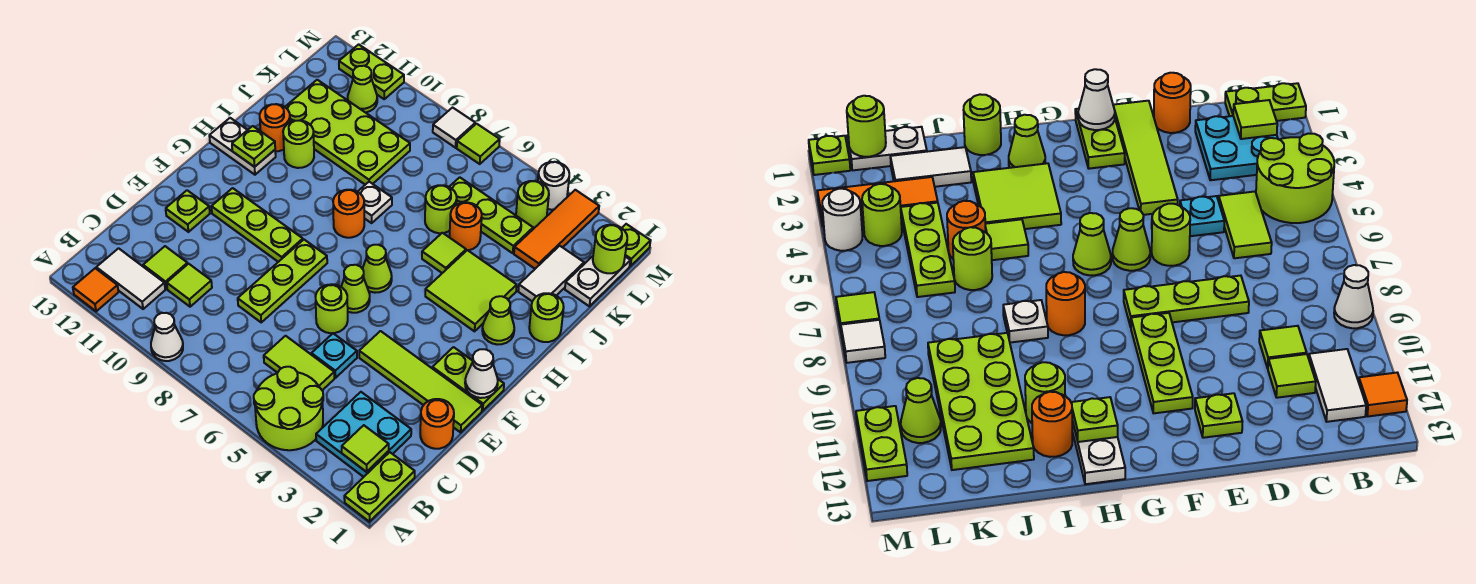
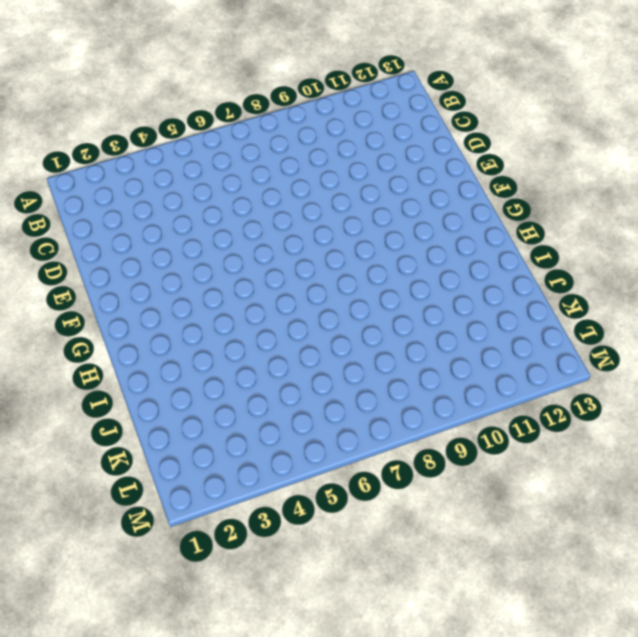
none -> lime 1x2 plate [344,452,415,522]
none -> lime 2x2 round brick [254,367,323,450]
none -> white 1x1 cone [151,313,183,361]
none -> orange 1x1 tile [73,268,118,311]

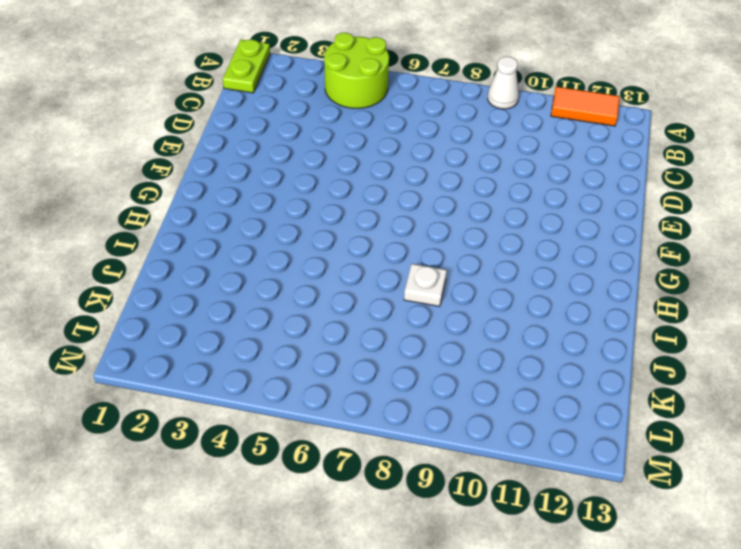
orange 1x2 tile [551,87,620,126] -> orange 1x1 tile [73,268,118,311]
none -> cyan 2x2 plate [316,392,411,477]
none -> white 1x2 tile [96,248,165,309]
none -> lime 1x2 tile [264,336,334,390]
none -> lime 1x1 tile [167,264,212,307]

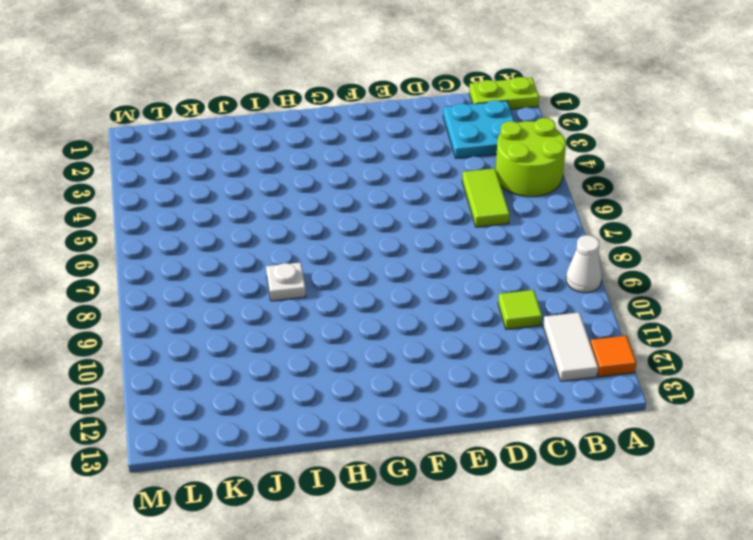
none -> lime 1x1 tile [143,246,188,289]
none -> orange 1x1 round brick [420,399,454,449]
none -> cyan 1x1 plate [312,334,357,378]
none -> lime 1x3 plate [238,240,327,322]

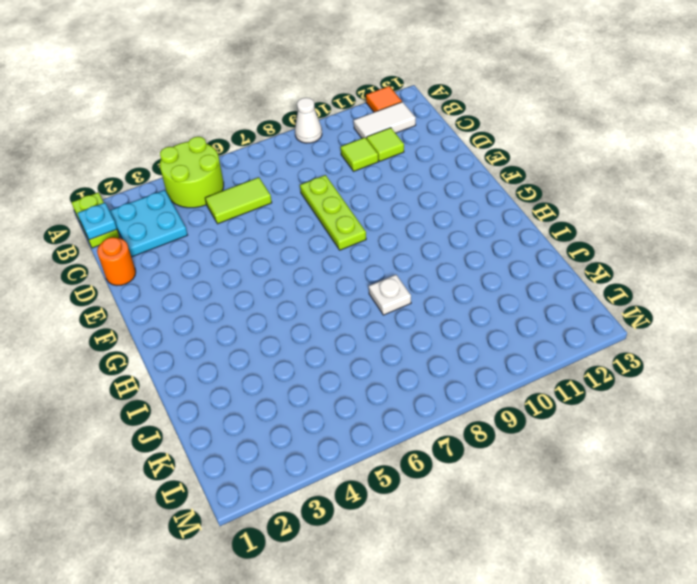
cyan 1x1 plate [77,203,117,240] -> cyan 1x1 plate moved to [312,334,357,378]
none -> lime 1x4 tile [359,331,482,432]
none -> lime 1x1 round brick [315,284,348,333]
none -> lime 1x1 plate [166,190,210,232]
none -> lime 1x2 plate [432,347,504,411]

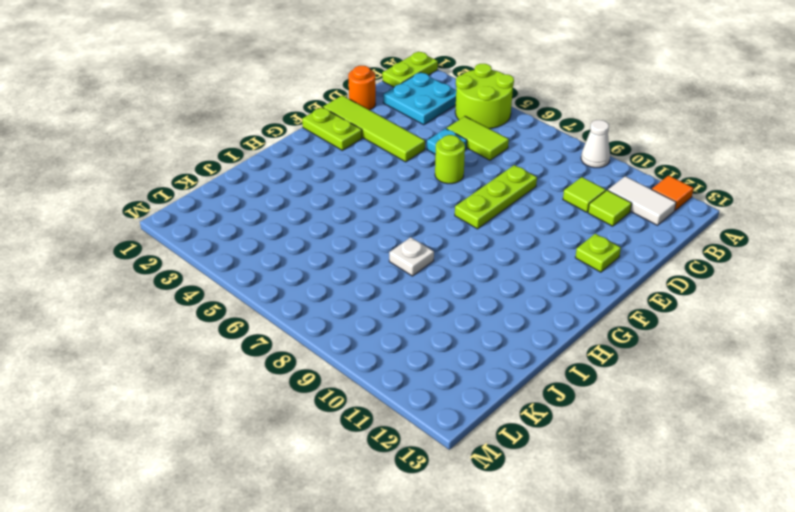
none -> lime 1x1 cone [341,265,370,313]
none -> lime 1x3 plate [211,188,303,262]
none -> lime 1x1 cone [363,245,392,293]
none -> lime 1x1 cone [482,296,514,345]

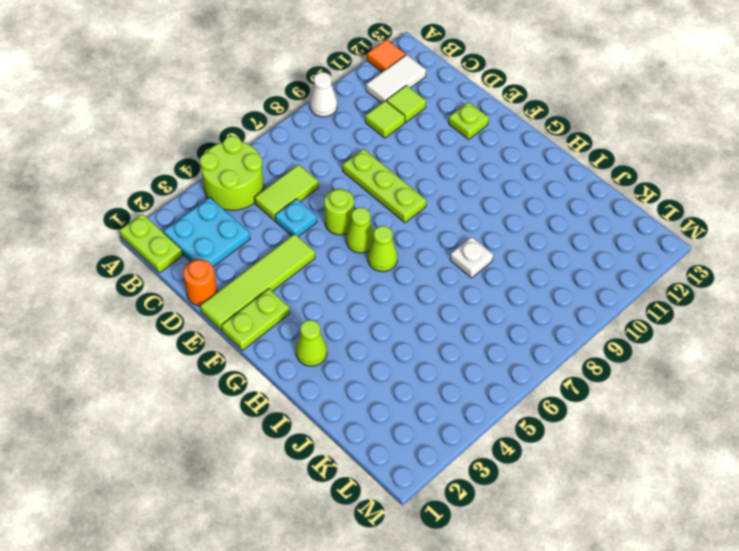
none -> lime 1x3 plate [211,188,303,262]
none -> lime 2x2 tile [425,250,517,331]
none -> orange 1x1 round brick [333,190,364,238]
none -> white 1x2 plate [209,118,276,175]

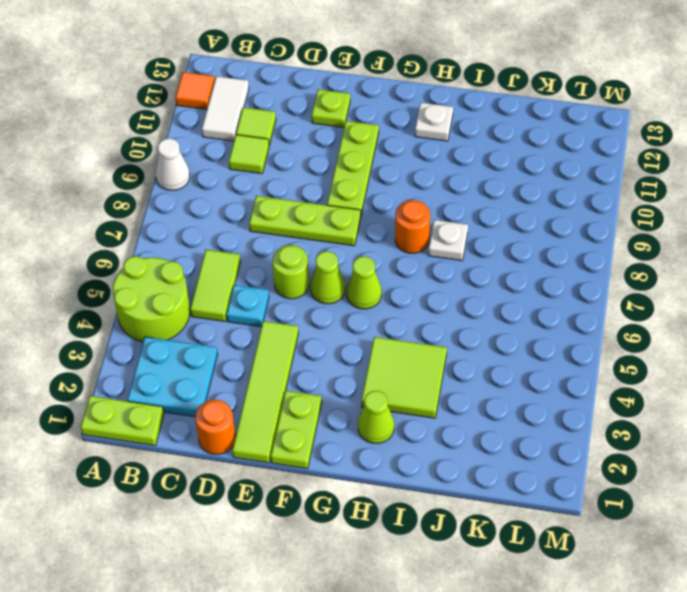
white 1x1 plate [415,103,453,141] -> white 1x2 plate [209,118,276,175]
none -> lime 1x1 round brick [529,293,564,342]
none -> lime 1x1 tile [422,233,466,273]
none -> lime 1x1 round brick [283,121,314,168]
none -> orange 1x1 round brick [260,104,290,151]

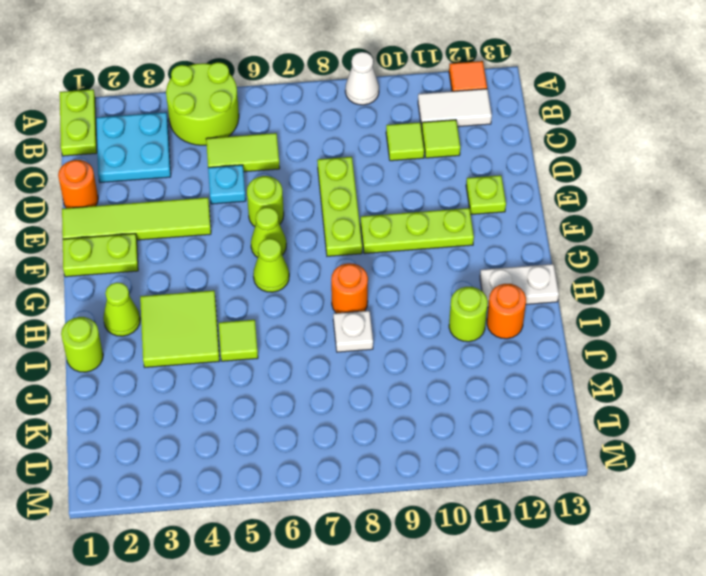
none -> white 1x2 tile [518,246,584,301]
none -> orange 1x1 round brick [450,202,482,250]
none -> lime 1x1 round brick [425,185,457,233]
none -> lime 2x4 plate [285,80,410,185]

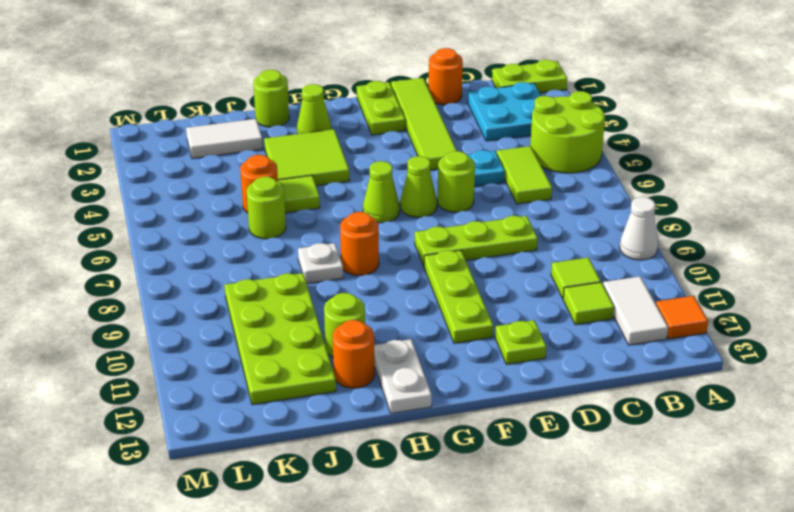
none -> white 1x2 plate [565,256,630,306]
none -> orange 1x3 tile [514,190,599,269]
none -> lime 1x3 plate [449,177,533,253]
none -> lime 1x1 round brick [516,181,549,229]

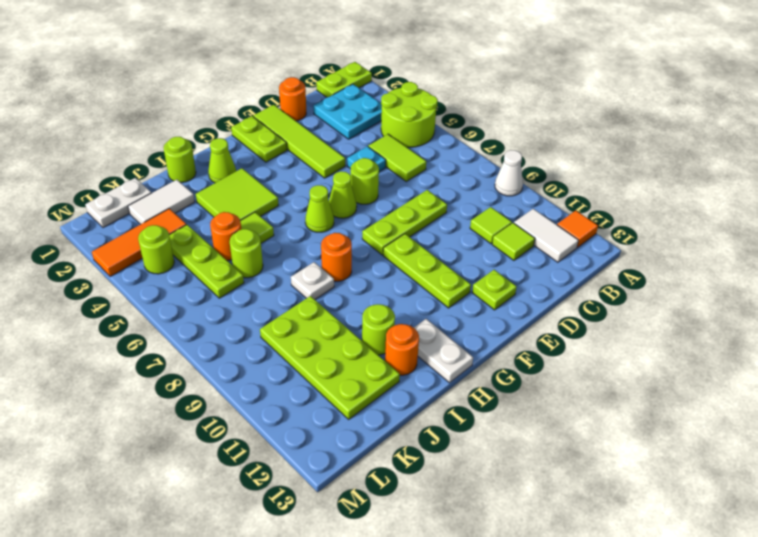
none -> lime 1x1 cone [348,66,377,113]
none -> lime 1x1 plate [622,224,651,266]
none -> white 1x1 round brick [538,162,569,210]
none -> lime 1x1 tile [457,124,500,164]

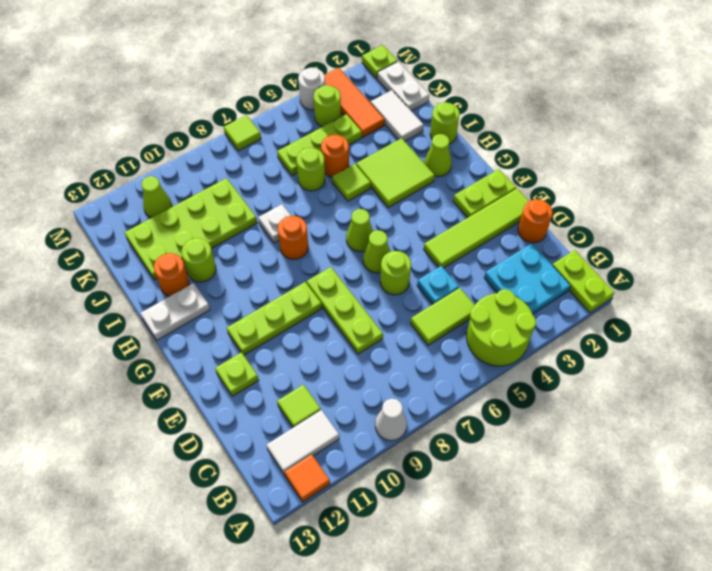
none -> lime 1x1 tile [167,264,212,307]
none -> white 1x1 tile [433,108,475,148]
none -> lime 1x2 plate [339,44,404,99]
none -> lime 1x1 tile [342,425,389,472]

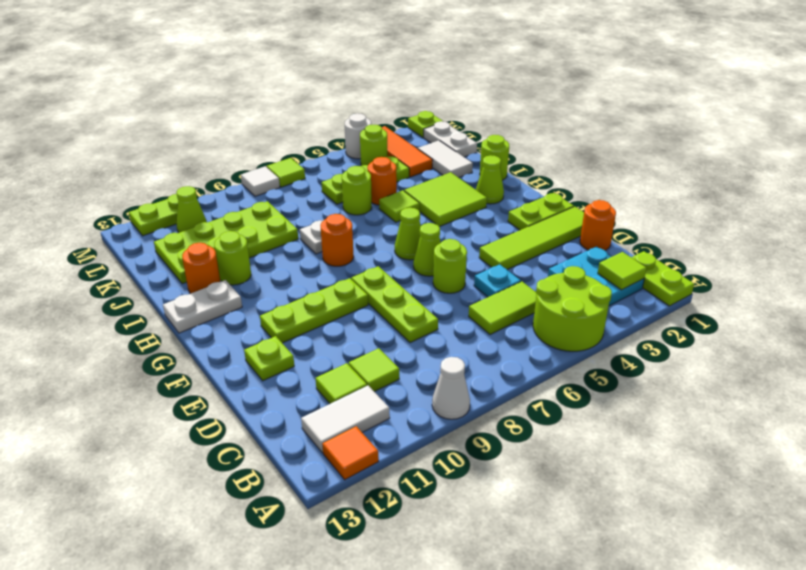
none -> white 1x1 cone [465,349,498,398]
none -> lime 1x1 plate [232,126,275,167]
none -> lime 1x1 round brick [593,225,627,273]

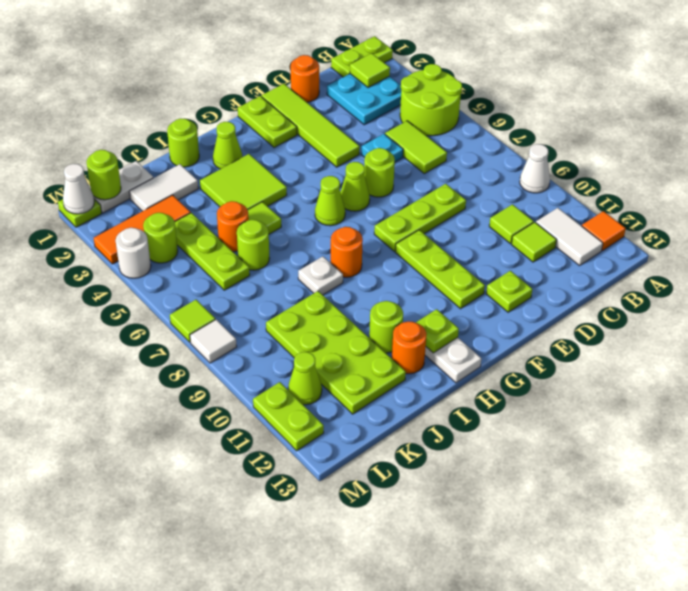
white 1x1 cone [63,164,94,214] -> white 1x1 cone moved to [465,349,498,398]

